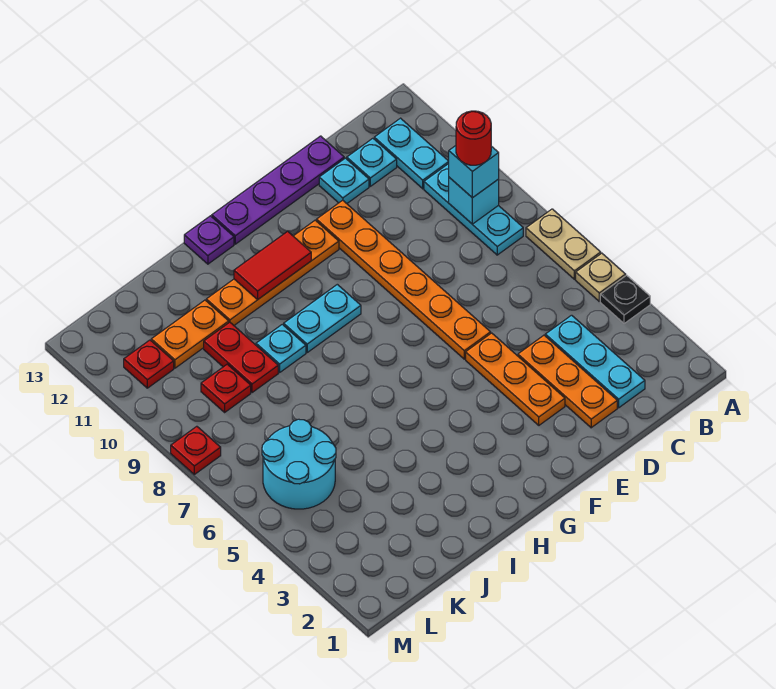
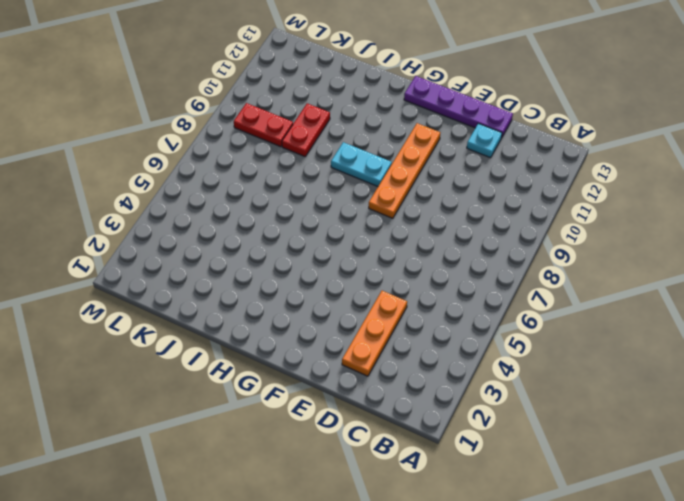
orange 1x4 plate [369,123,440,218] -> orange 1x4 plate turned to [206,220,339,325]
red 1x2 plate [234,103,293,147] -> red 1x1 plate [201,364,251,412]
none -> black 1x1 plate [600,275,650,324]
none -> tan 1x1 plate [576,253,626,301]
none -> tan 1x2 plate [526,209,601,279]

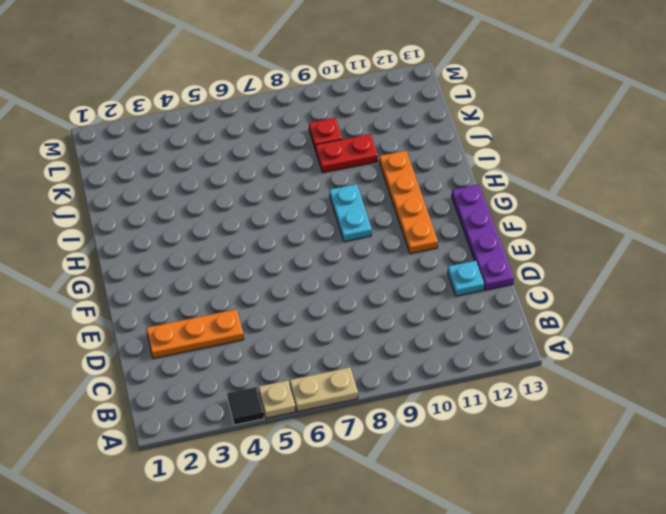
black 1x1 tile [227,387,264,425] -> black 1x1 plate [600,275,650,324]
none -> cyan 1x3 plate [424,164,523,255]
none -> cyan 1x2 plate [374,118,449,189]
none -> cyan 1x3 plate [545,315,645,408]

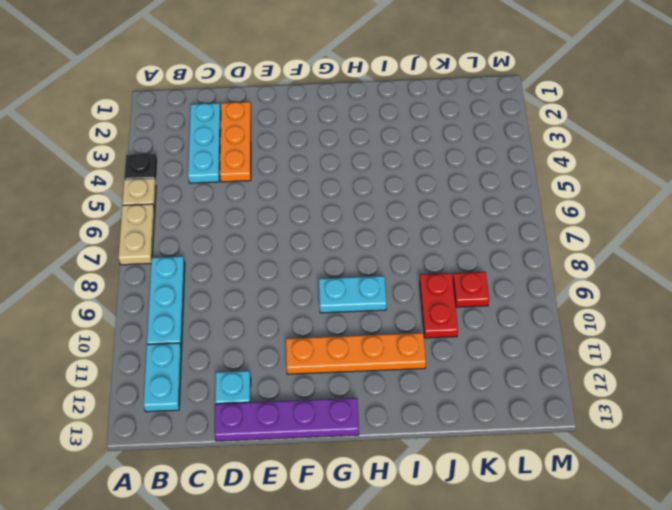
none -> cyan 1x1 plate [347,138,397,186]
none -> orange 1x3 plate [466,333,565,425]
none -> orange 1x6 plate [317,200,491,359]

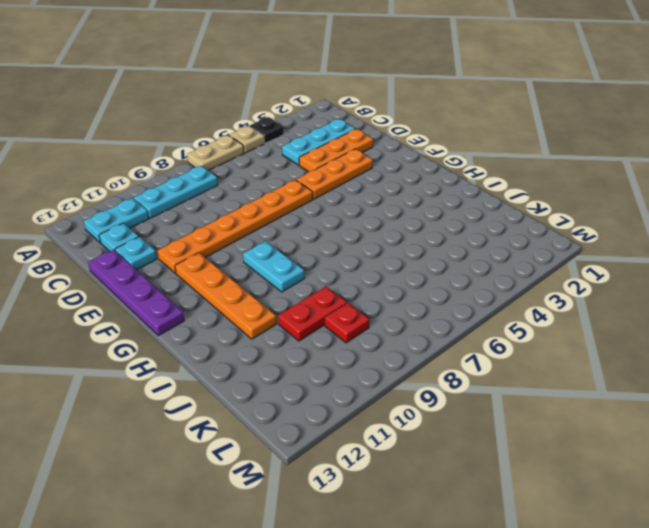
none -> purple 1x1 plate [184,216,234,264]
none -> cyan 1x1 plate [256,324,306,372]
none -> orange 1x2 plate [151,300,229,368]

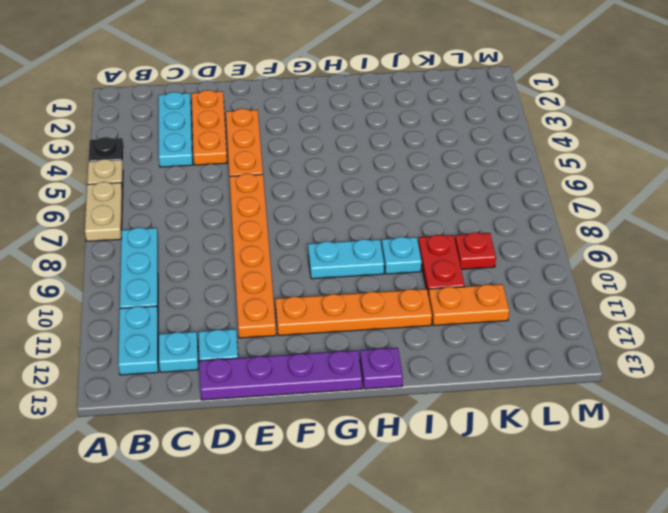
none -> cyan 2x2 round brick [262,419,336,509]
none -> red 1x1 plate [124,340,174,388]
none -> red 1x1 plate [171,426,221,474]

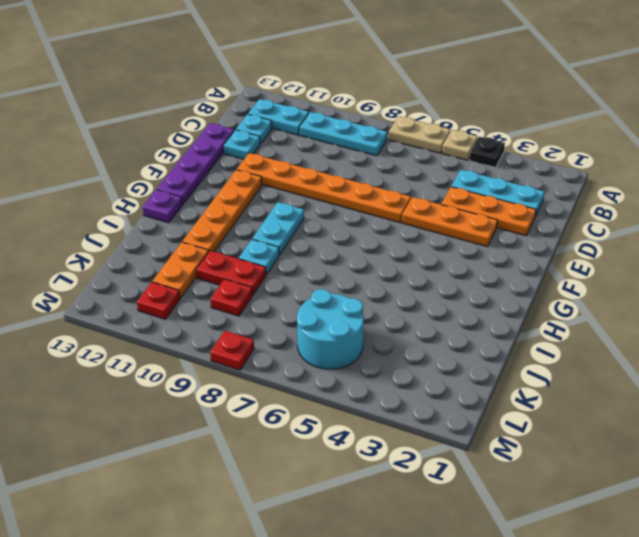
none -> cyan 1x1 brick [449,177,499,224]
none -> red 1x2 tile [234,231,311,299]
none -> cyan 1x1 brick [449,146,499,198]

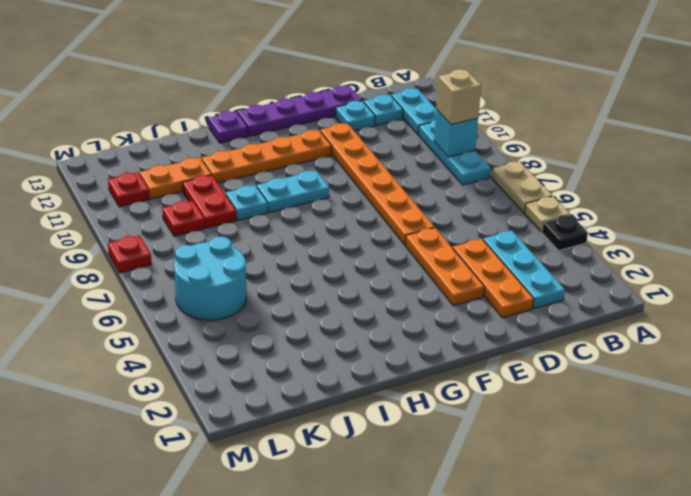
tan 1x1 brick [436,69,481,125] -> cyan 1x1 brick [449,146,499,198]
none -> red 1x2 tile [234,231,311,299]
none -> red 1x1 round brick [456,111,491,165]

